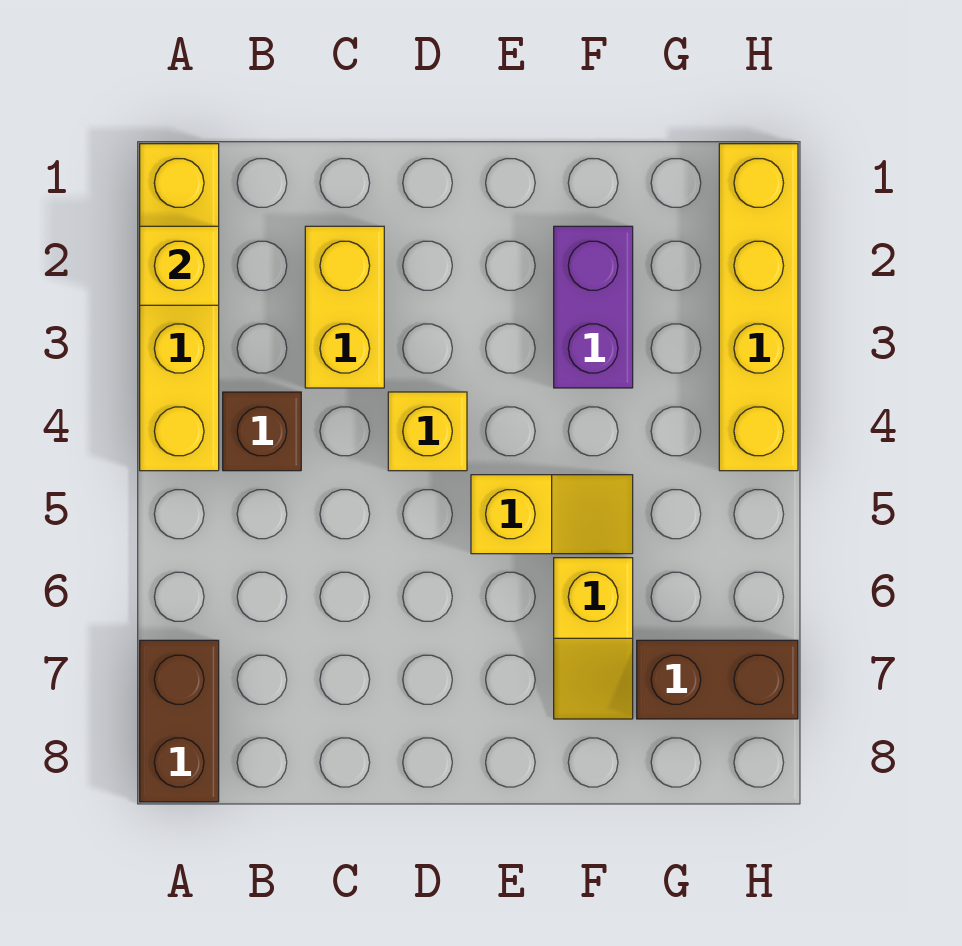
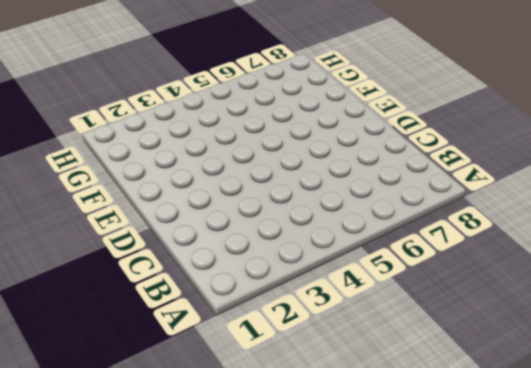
none -> yellow 1x4 brick [140,144,219,471]
none -> brown 1x2 brick [140,640,219,802]

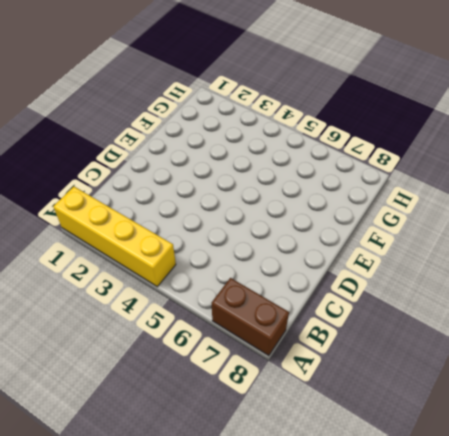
none -> brown 1x1 brick [223,392,301,471]
none -> yellow 1x2 brick [305,226,384,388]

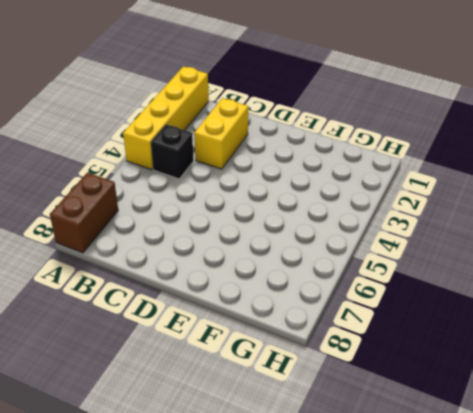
black 1x1 brick [151,125,194,179] -> brown 1x1 brick [223,392,301,471]
none -> yellow 1x1 brick [388,392,467,471]
none -> yellow 1x2 slope [471,475,633,554]

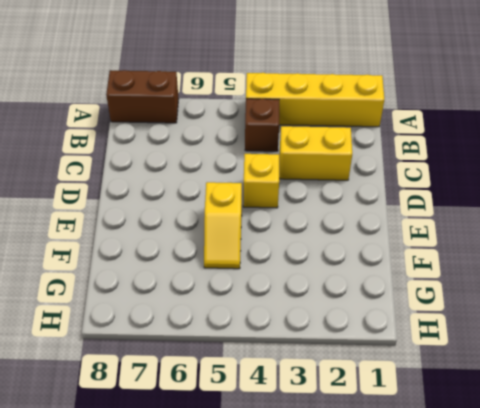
none -> purple 1x2 brick [554,226,633,388]
none -> yellow 1x2 slope [554,558,633,719]

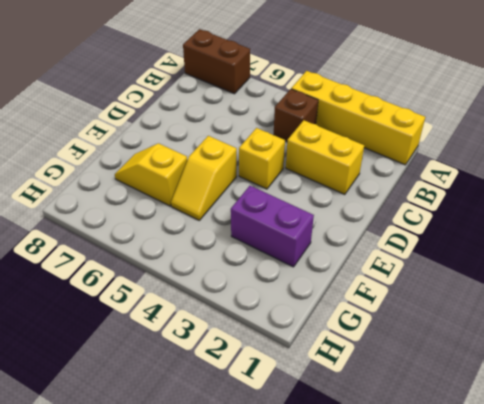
none -> brown 1x2 brick [637,640,798,719]
none -> yellow 1x4 brick [719,144,798,471]

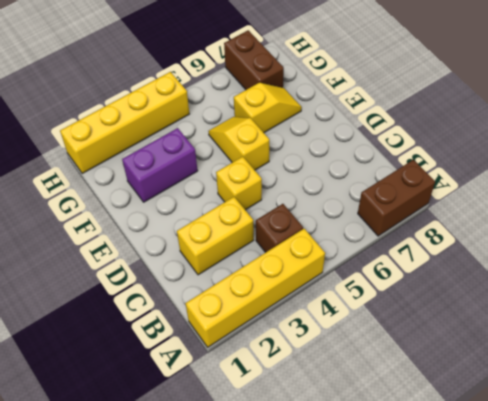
none -> yellow 1x1 brick [140,226,219,305]

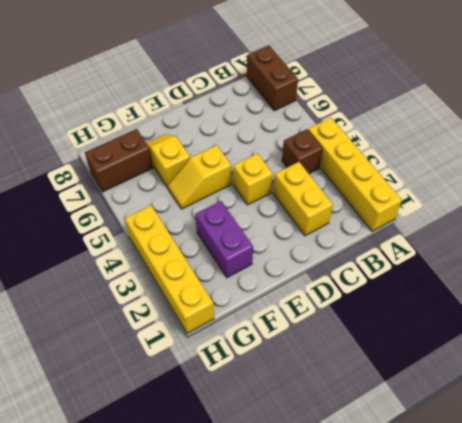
none -> yellow 1x1 brick [140,226,219,305]

